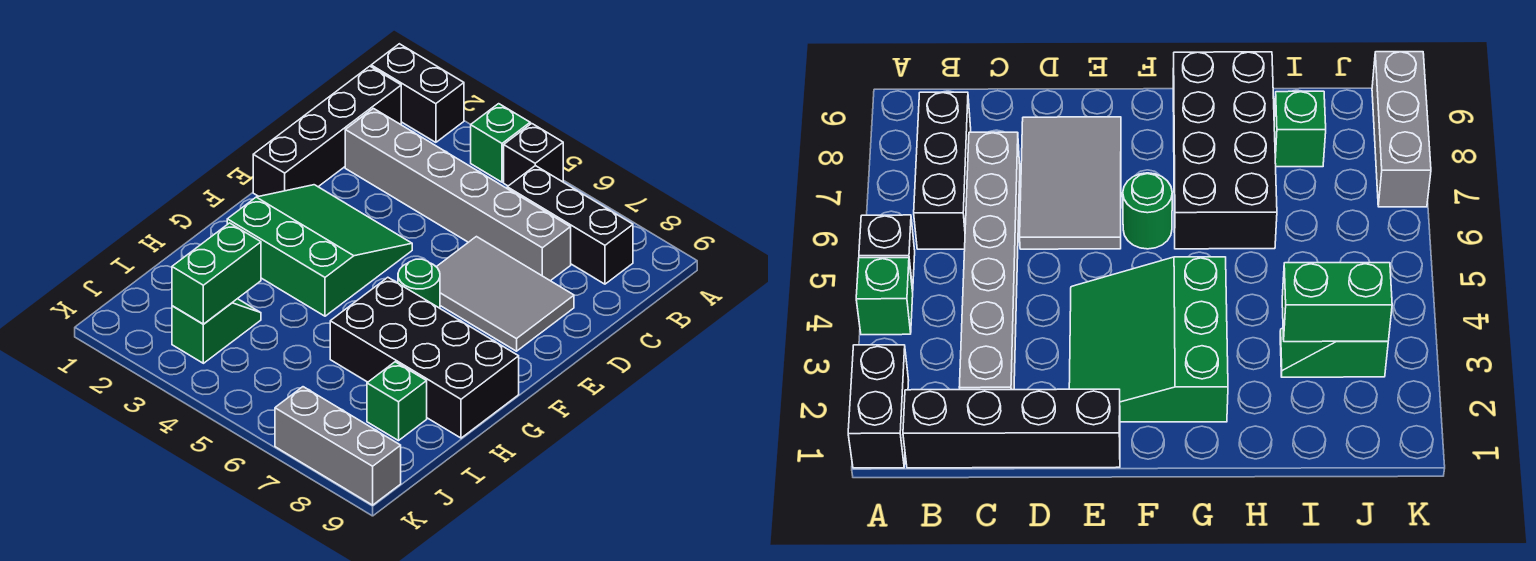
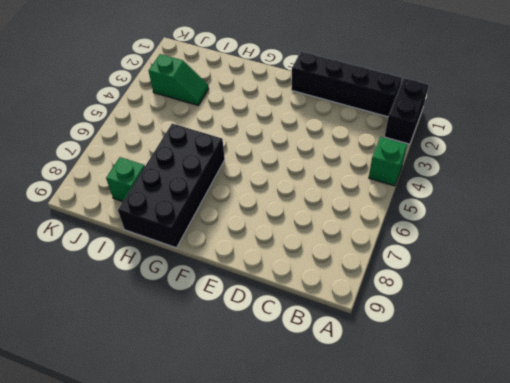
none -> black 1x1 brick [504,123,563,186]
none -> black 1x3 brick [507,166,633,284]
none -> grey 1x6 brick [345,108,571,281]

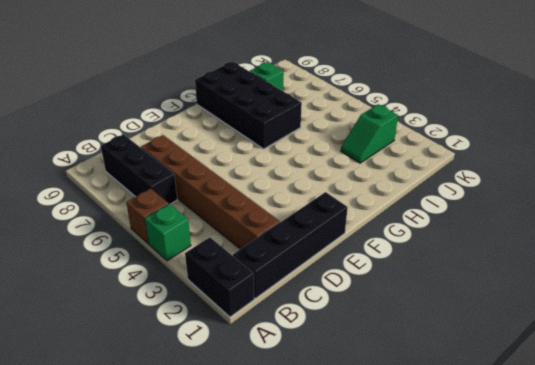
brown 1x1 brick [126,189,169,244] -> black 1x1 brick [504,123,563,186]
brown 1x6 brick [141,135,280,249] -> grey 1x6 brick [345,108,571,281]
none -> grey 2x3 tile [437,237,574,351]
none -> green 3x3 slope [227,185,412,316]
none -> green 1x1 round brick [398,259,440,308]

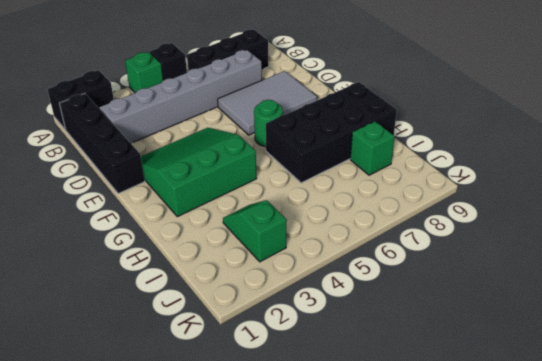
none -> grey 1x3 brick [275,387,401,505]
none -> green 1x2 brick [172,223,261,324]

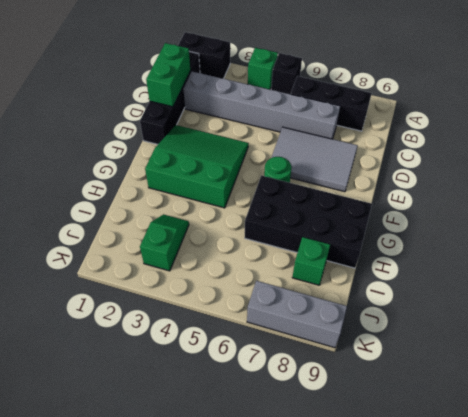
green 1x2 brick [146,43,190,107] -> green 1x2 brick moved to [172,223,261,324]

